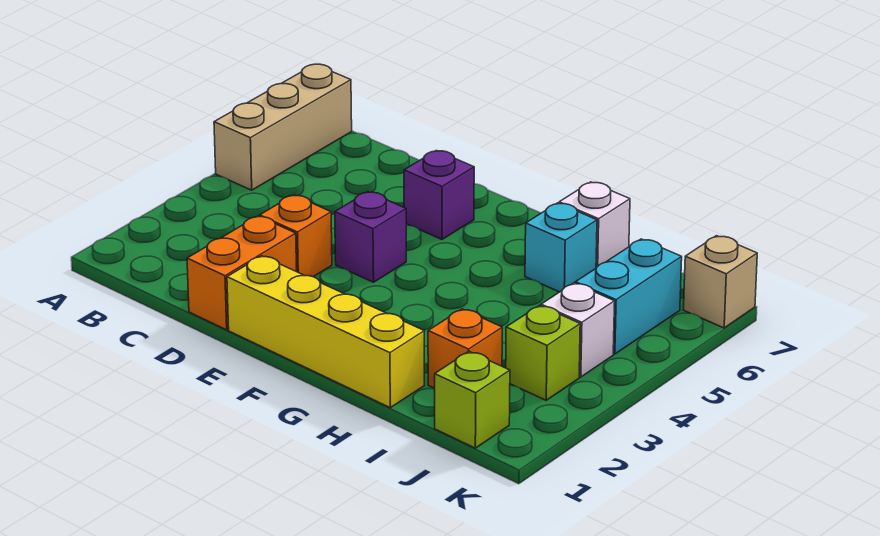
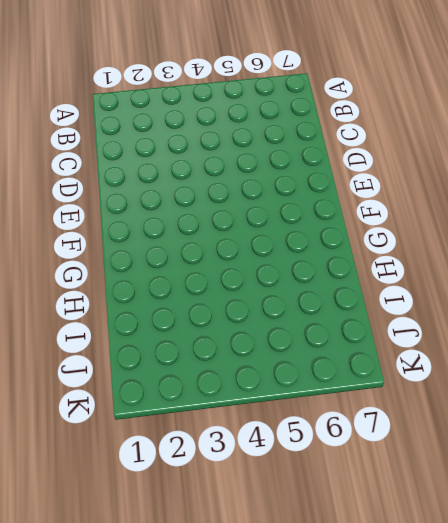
none -> tan 1x3 brick [214,64,352,190]
none -> orange 1x2 brick [187,216,297,330]
none -> orange 1x1 brick [260,195,332,277]

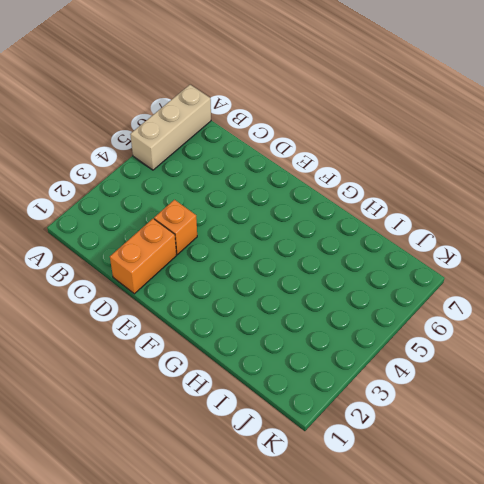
none -> yellow 1x4 brick [227,256,424,408]
none -> purple 1x1 brick [335,192,406,282]
none -> purple 1x1 brick [404,151,474,239]

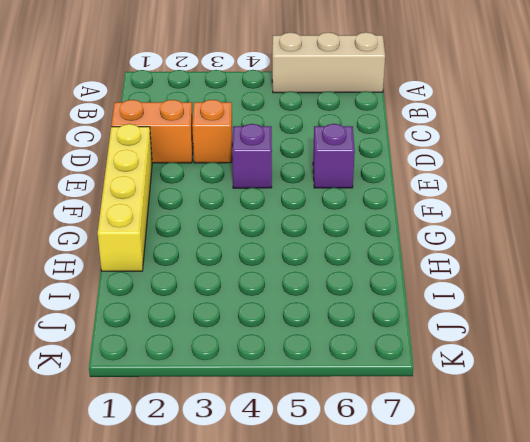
none -> cyan 1x1 brick [525,203,597,292]
none -> white 1x1 brick [559,182,630,268]
none -> orange 1x1 brick [428,309,502,388]

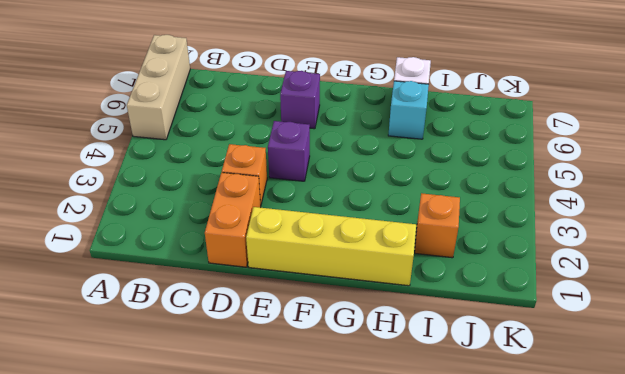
none -> lime 1x1 brick [435,352,510,448]
none -> lime 1x1 brick [506,305,580,400]
none -> white 1x1 brick [541,283,615,377]

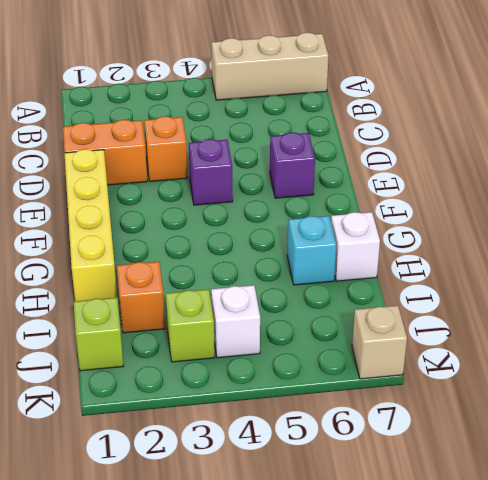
none -> cyan 1x2 brick [575,239,682,354]

